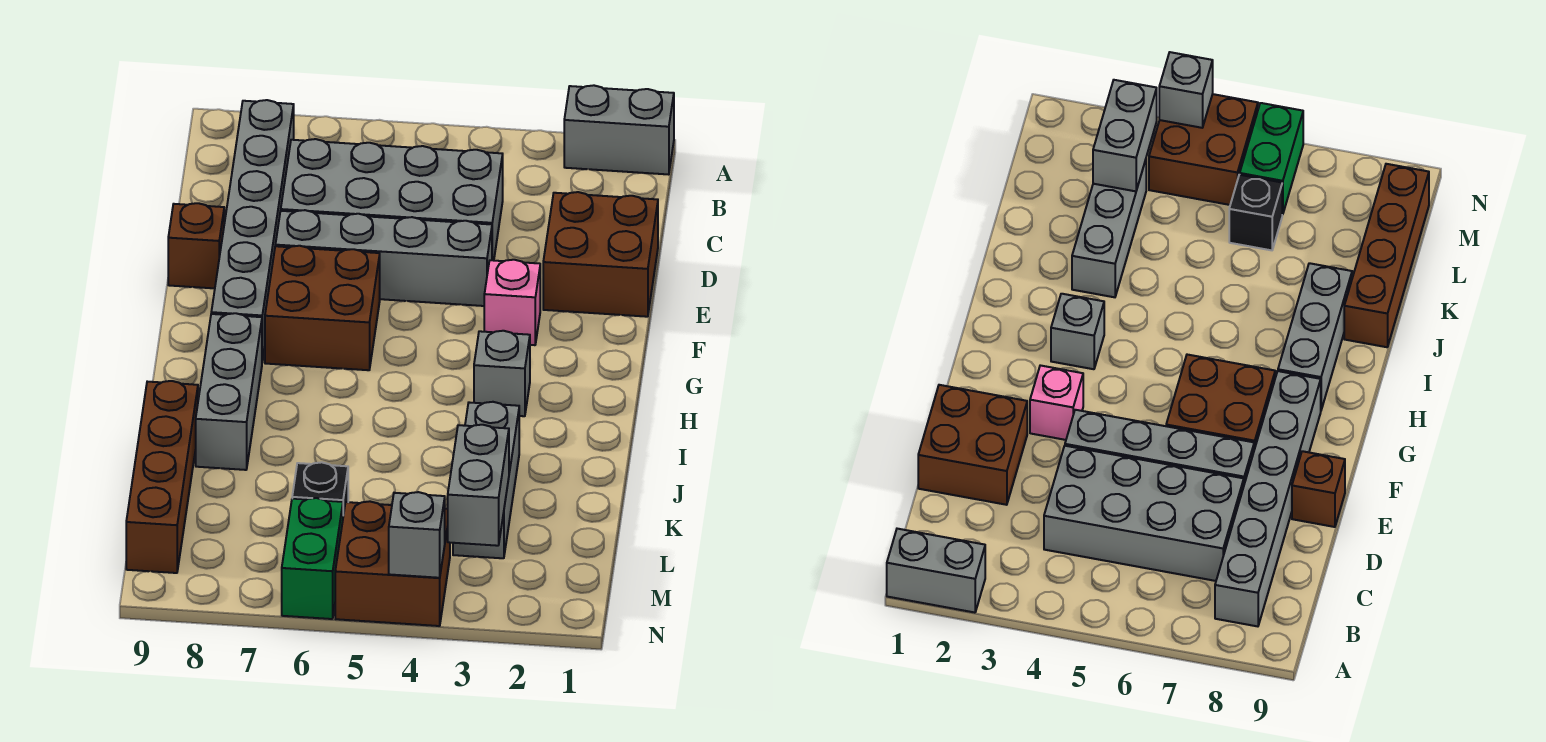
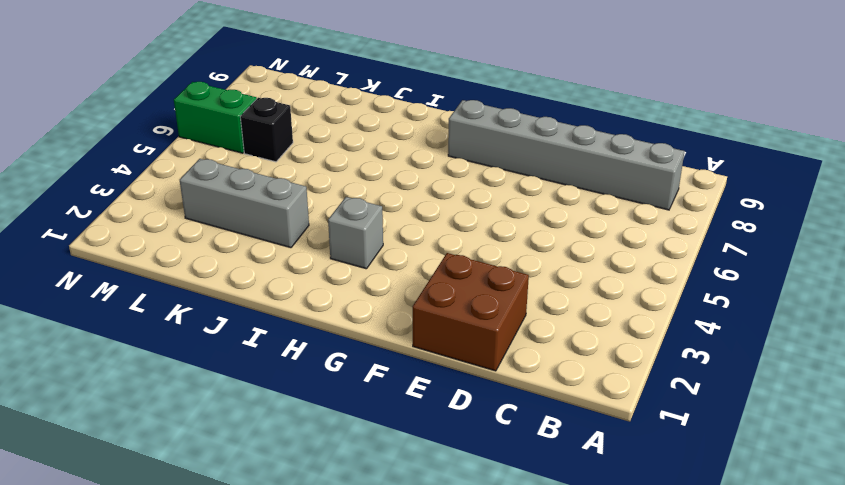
none -> grey 1x2 brick [564,85,674,175]
none -> grey 2x4 brick [281,139,503,261]
none -> grey 1x4 brick [275,210,492,306]

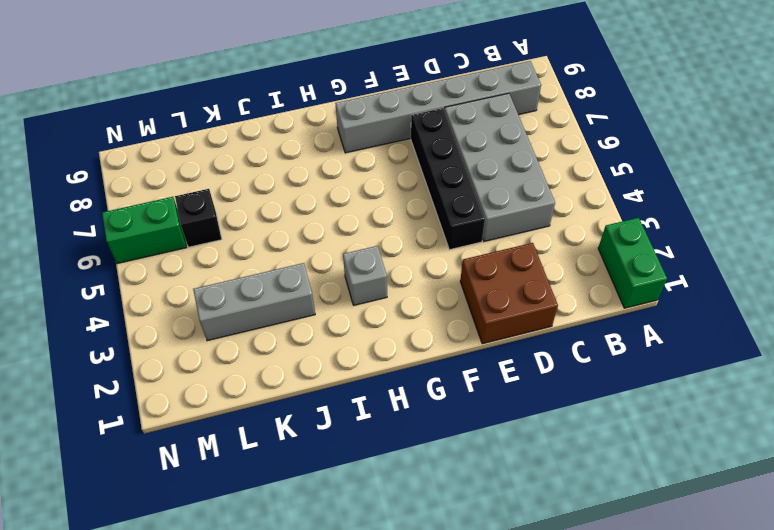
green 1x2 brick [598,218,667,308] -> grey 1x2 brick [564,85,674,175]
black 1x4 brick [411,108,485,250] -> grey 1x4 brick [275,210,492,306]
none -> brown 1x1 brick [168,203,224,288]
none -> pink 1x1 brick [484,260,540,345]
none -> brown 2x2 brick [265,246,380,370]

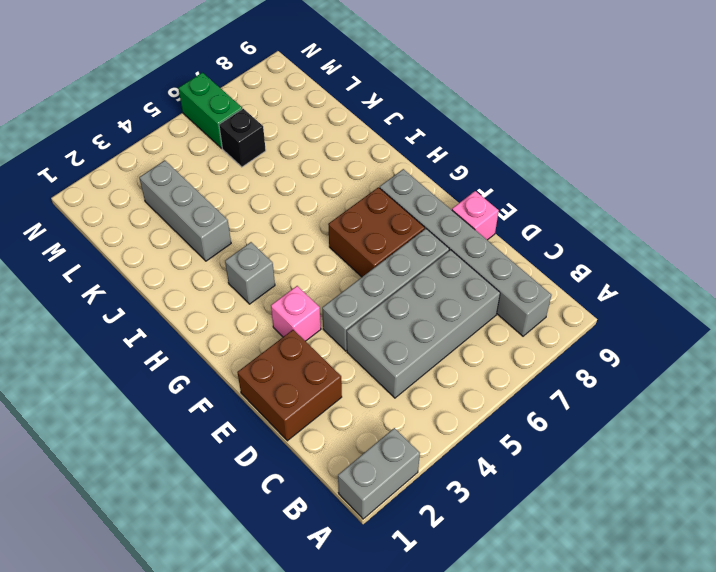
pink 1x1 brick [452,191,499,240] -> brown 1x1 brick [168,203,224,288]
none -> grey 1x3 brick [196,313,262,470]
none -> brown 1x4 brick [126,381,198,573]
none -> brown 2x2 brick [335,501,450,626]

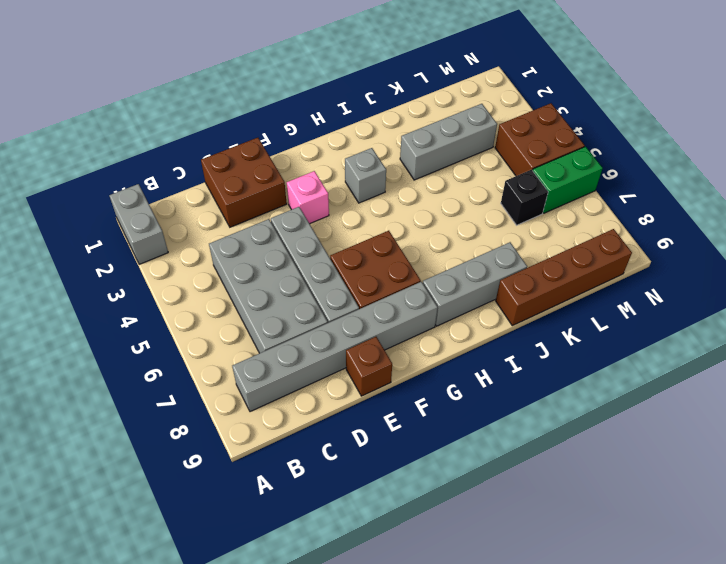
none -> grey 1x2 brick [448,425,509,546]
none -> grey 1x1 brick [389,492,445,578]

